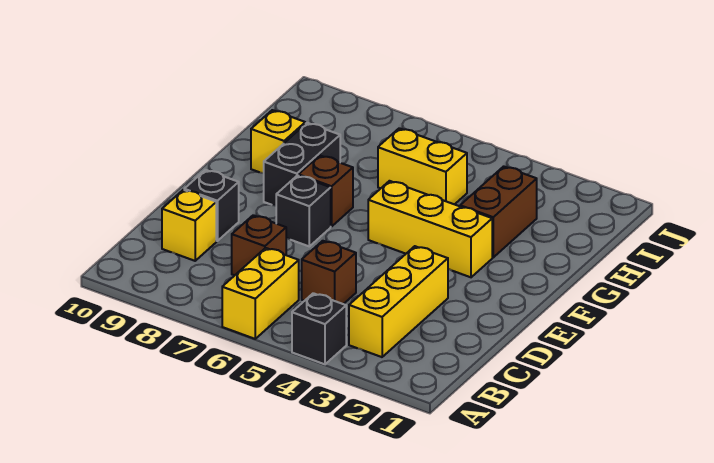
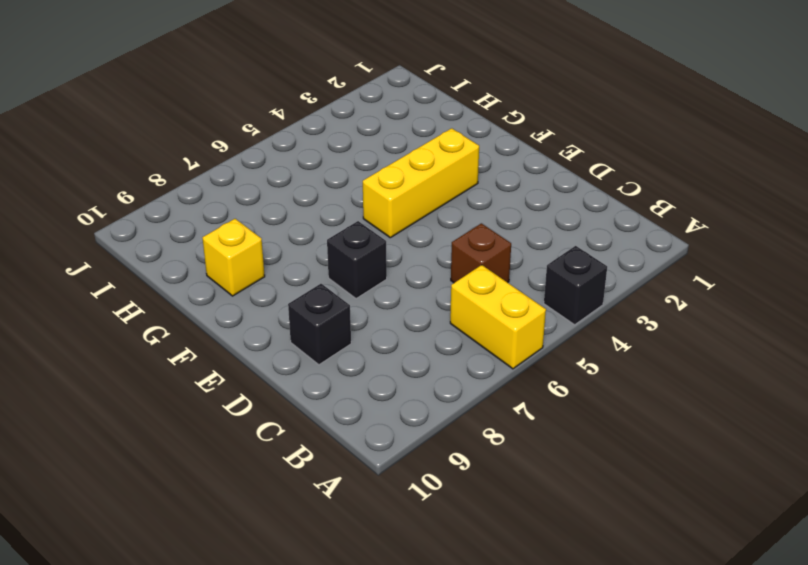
none -> yellow 1x3 brick [349,246,448,357]
none -> brown 1x1 brick [232,215,286,275]
none -> yellow 1x1 brick [162,190,216,261]

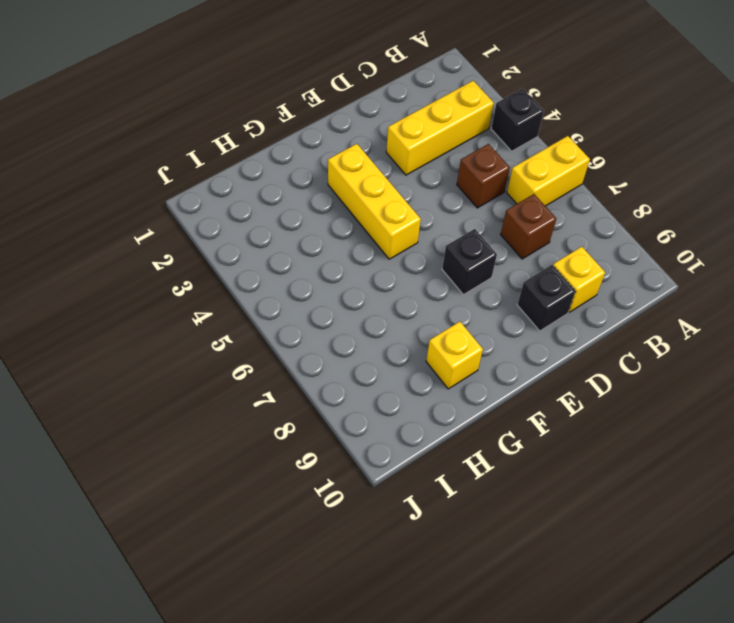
none -> brown 1x1 brick [299,155,353,226]
none -> black 1x2 brick [264,123,340,206]
none -> brown 1x2 brick [460,166,537,257]

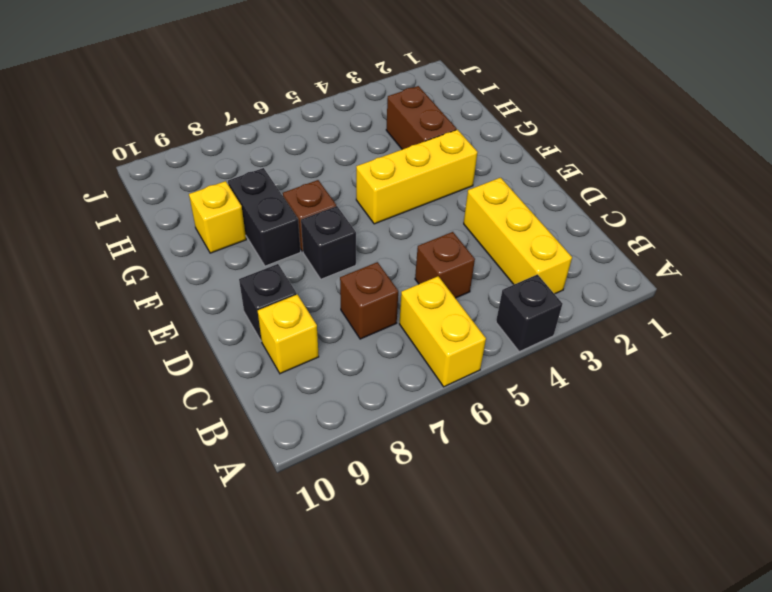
none -> yellow 1x2 brick [378,128,467,204]

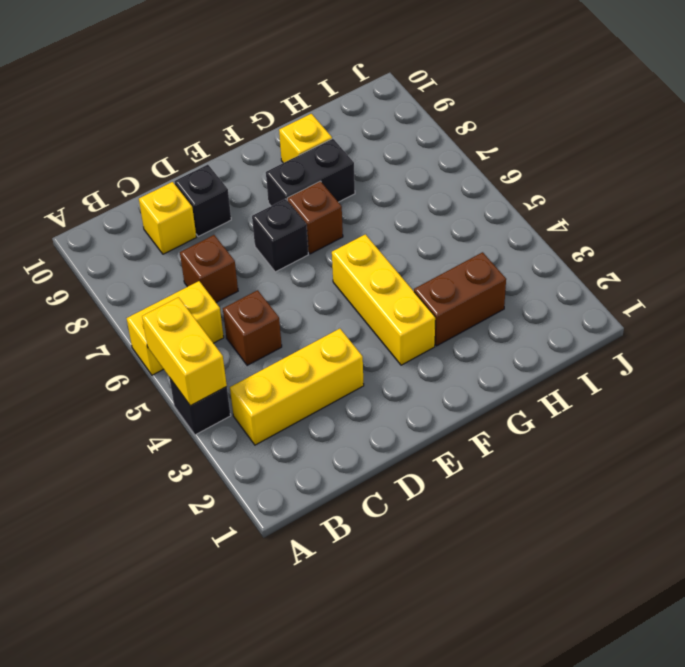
yellow 1x2 brick [142,297,227,406] -> yellow 1x2 brick moved to [378,128,467,204]

